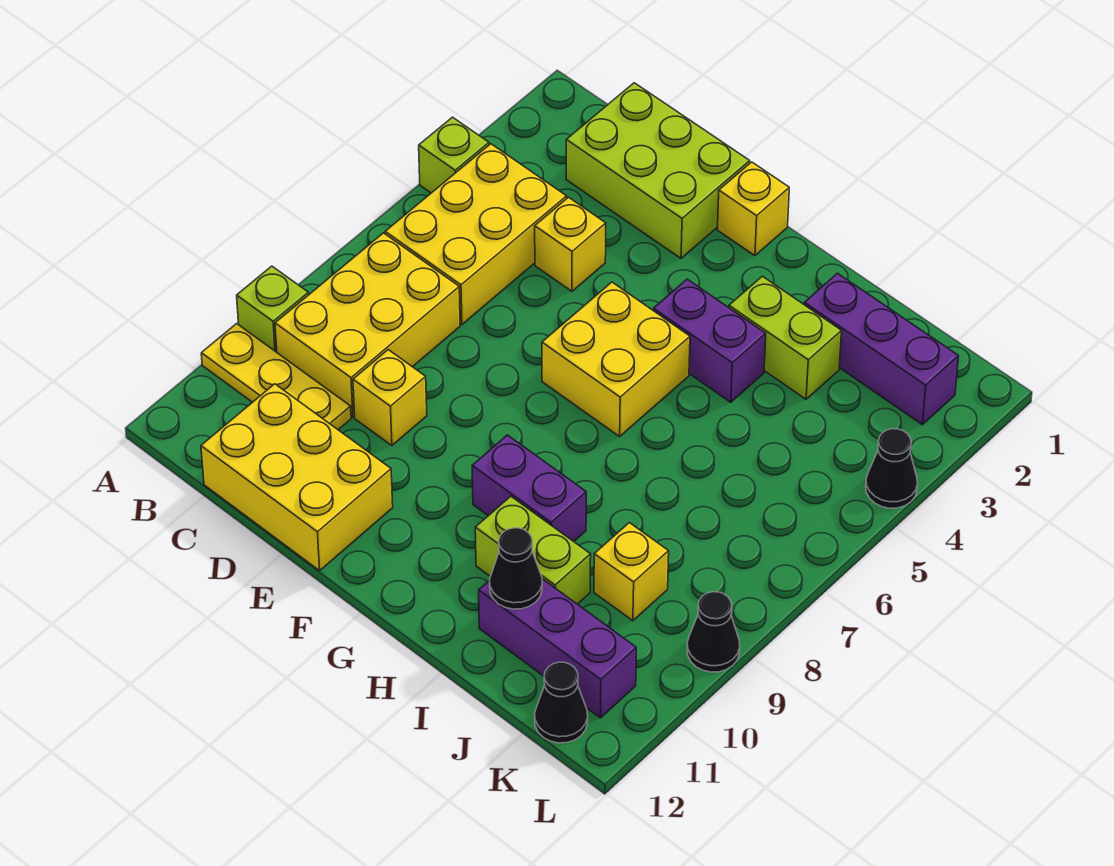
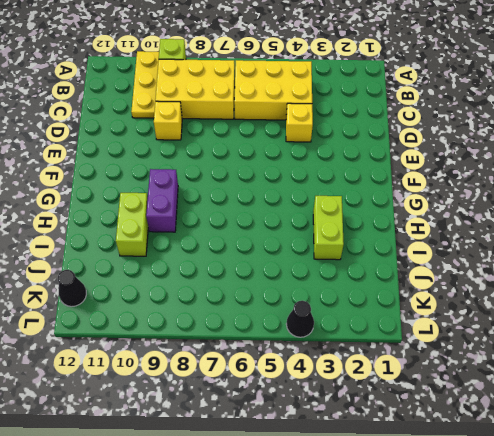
none -> lime 1x1 brick [419,117,489,193]
none -> lime 2x3 brick [566,83,750,258]
none -> yellow 2x3 brick [201,384,393,571]

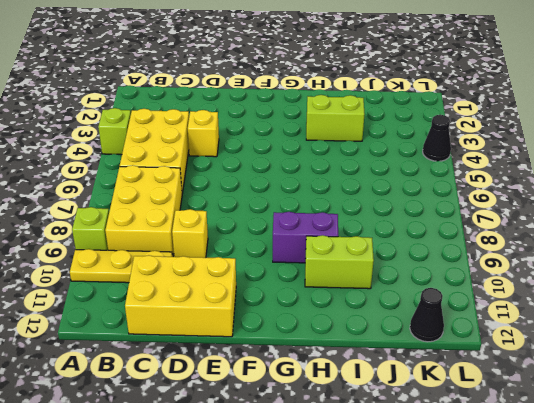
none -> lime 2x3 brick [566,83,750,258]
none -> yellow 1x1 brick [717,162,789,256]
none -> yellow 2x2 brick [542,282,690,436]

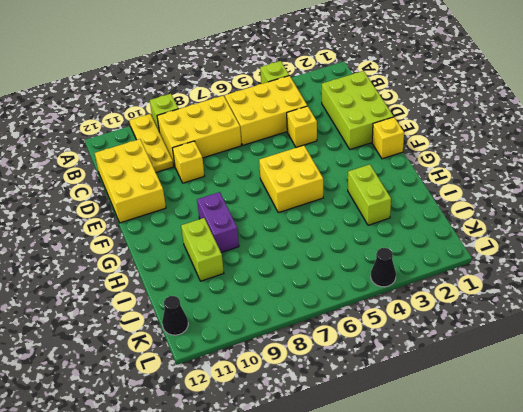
none -> purple 1x2 brick [653,279,766,402]
none -> purple 1x3 brick [804,273,959,425]
none -> purple 1x3 brick [479,579,636,718]

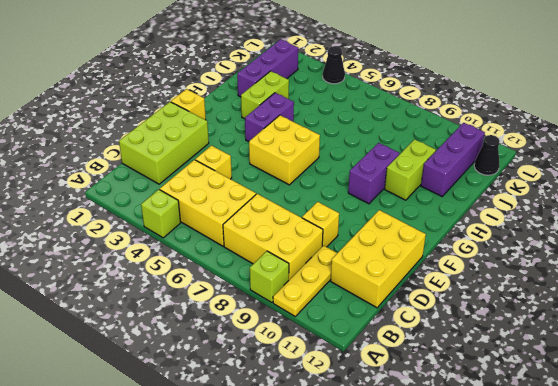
none -> yellow 1x1 brick [594,523,669,621]
none -> black 1x1 cone [687,592,740,672]
none -> black 1x1 cone [490,528,542,609]

